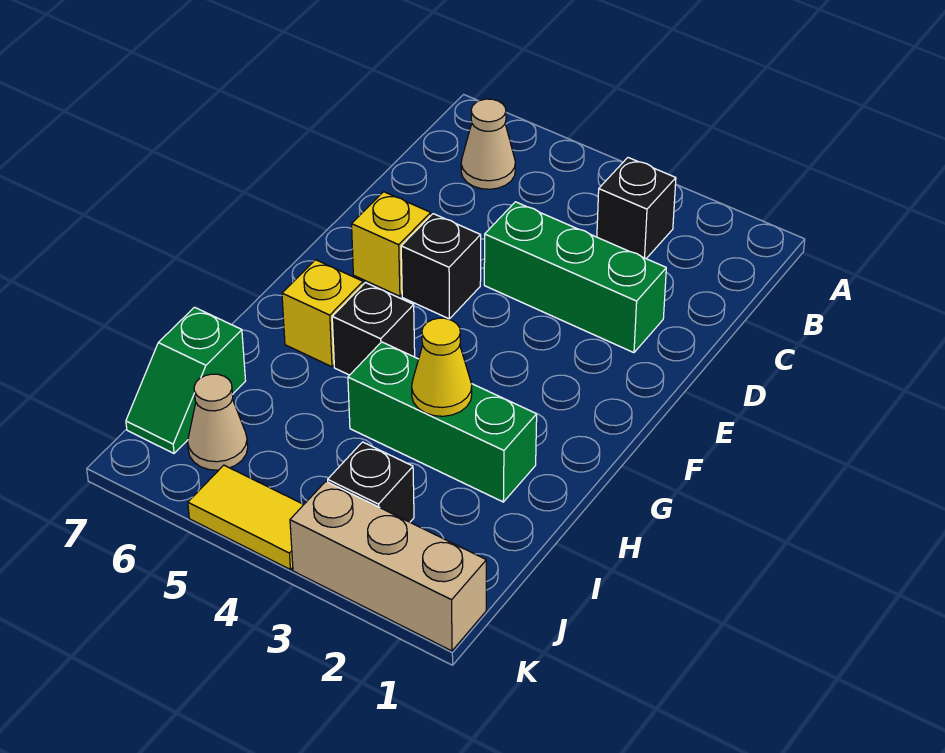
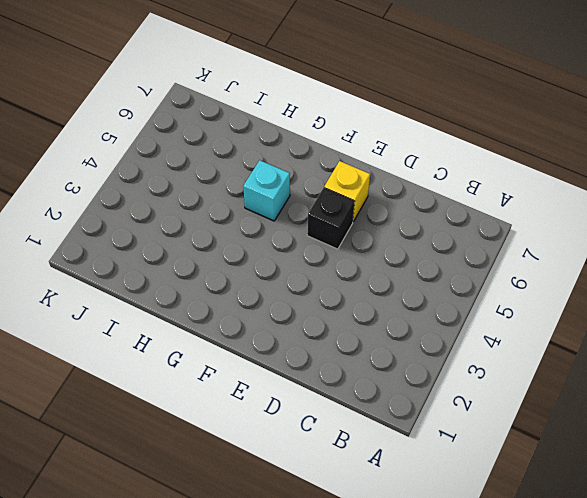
cyan 1x1 brick [243,160,290,221] -> black 1x1 brick [332,283,415,375]
none -> black 1x1 brick [597,158,676,259]
none -> tan 1x1 cone [461,99,515,189]
none -> green 1x3 brick [484,202,666,353]

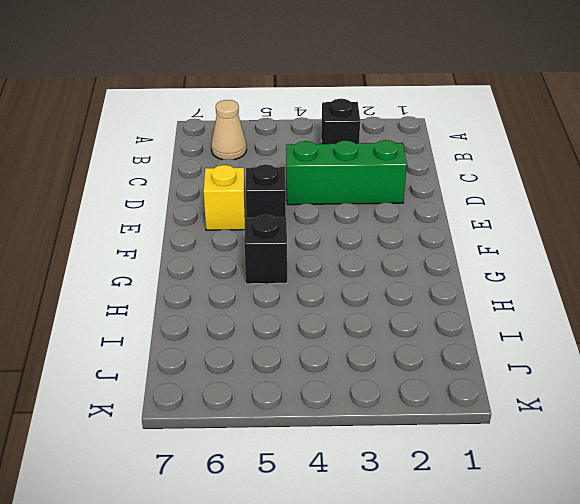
none -> yellow 1x1 brick [282,260,363,367]
none -> green 1x3 brick [348,342,537,502]
none -> green 1x2 slope [126,307,246,453]

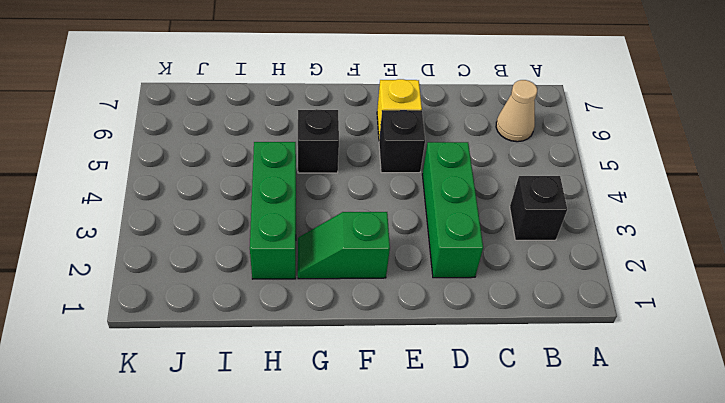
green 1x2 slope [298,212,390,279] -> green 1x2 slope moved to [126,307,246,453]
none -> yellow 1x1 brick [282,260,363,367]
none -> black 1x1 brick [328,442,414,522]
none -> tan 1x1 cone [188,374,248,470]

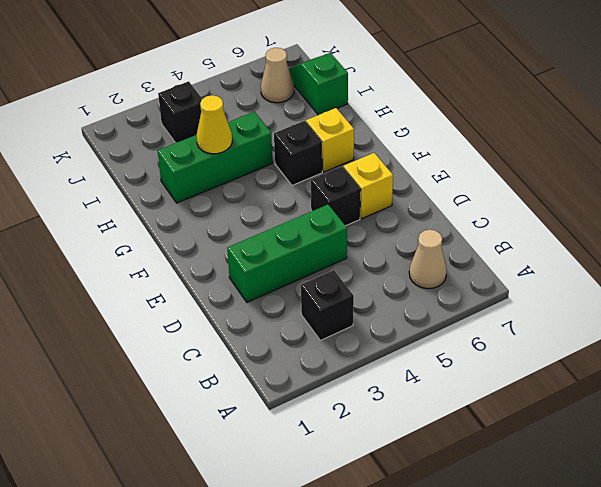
none -> tan 1x3 brick [290,482,486,651]
none -> yellow 1x2 tile [188,465,304,569]

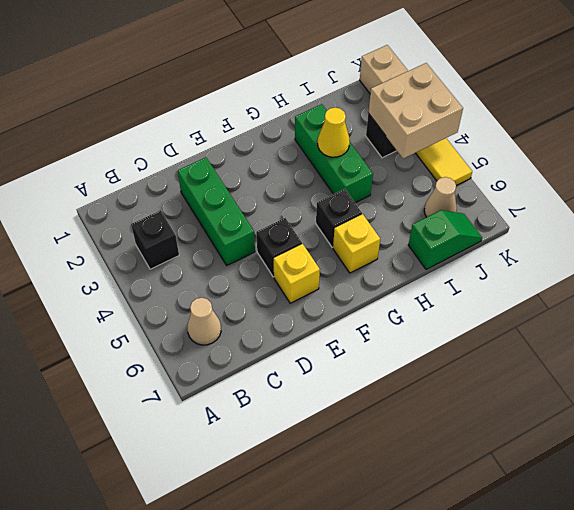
tan 2x2 brick [368,63,463,159] -> none

